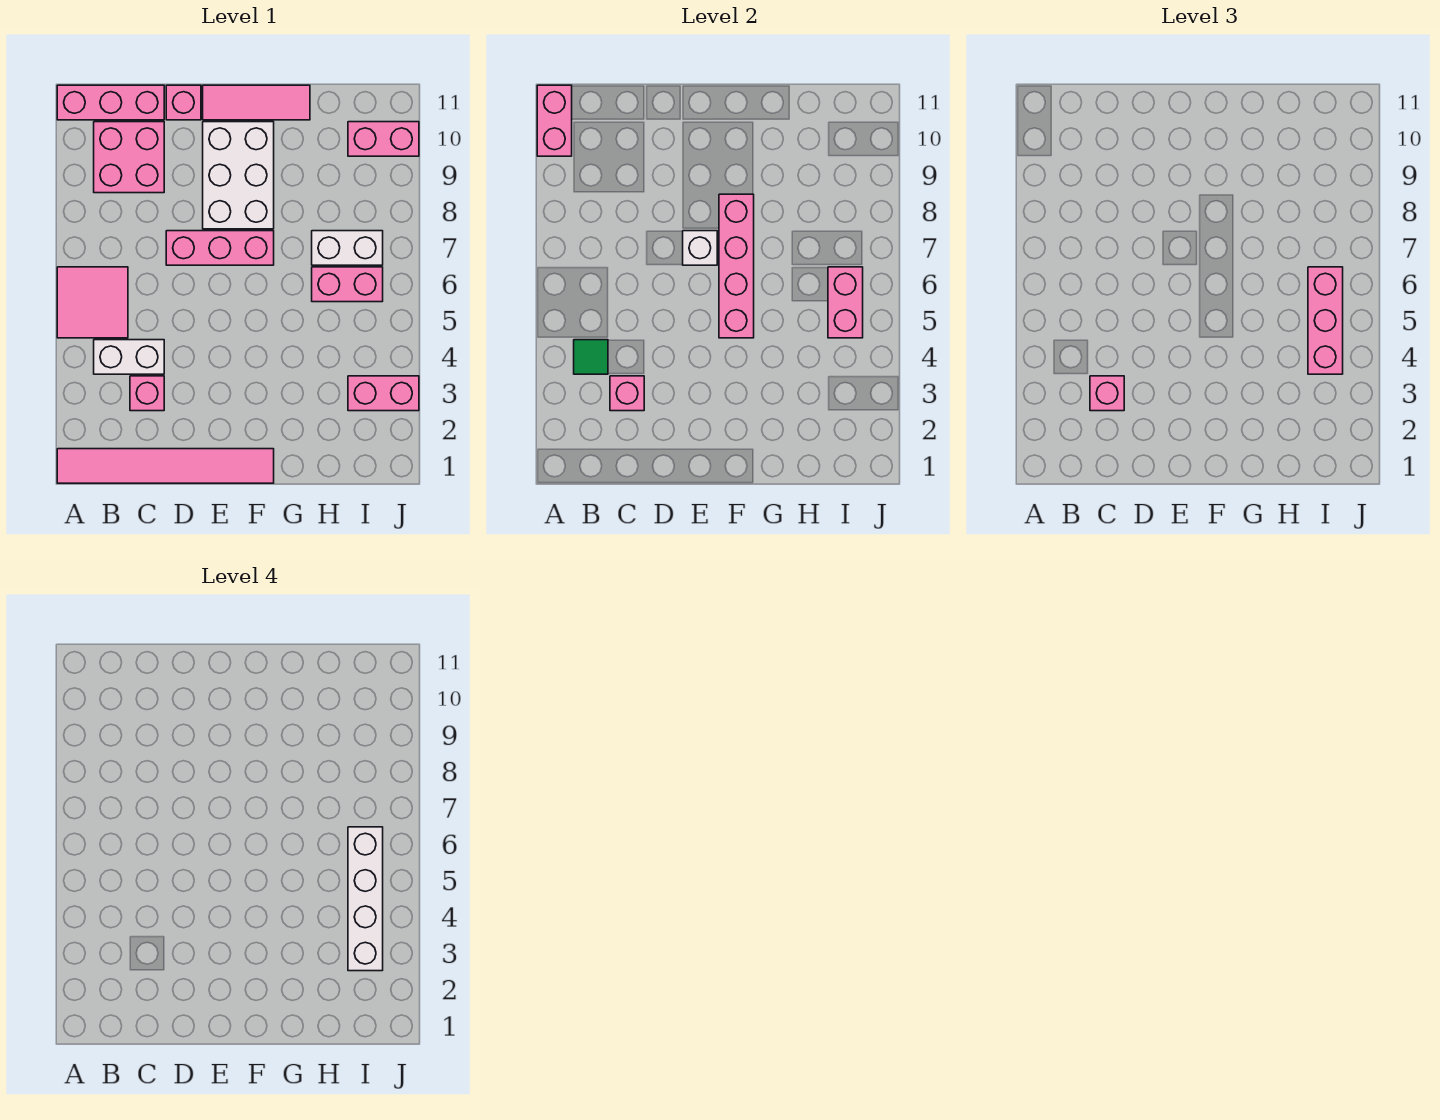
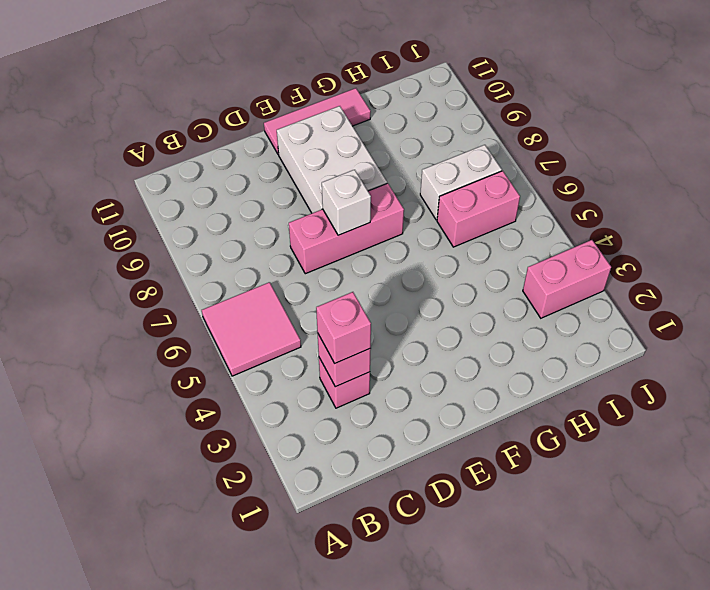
none -> pink 1x6 tile [57,449,274,483]
none -> pink 1x3 brick [57,85,164,120]
none -> white 1x2 brick [94,340,164,374]

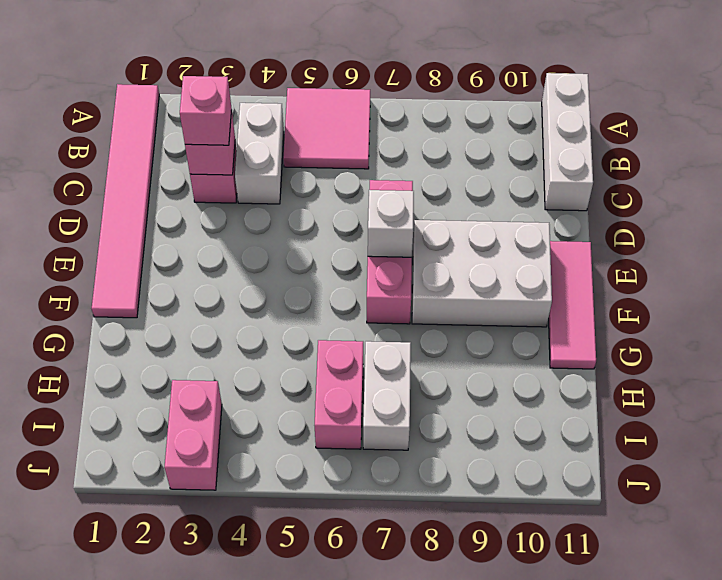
white 1x3 brick [542,73,593,211] -> pink 1x3 brick [57,85,164,120]
none -> pink 2x2 brick [94,122,164,193]
none -> pink 1x1 brick [166,85,201,120]
none -> pink 1x2 brick [348,122,419,156]

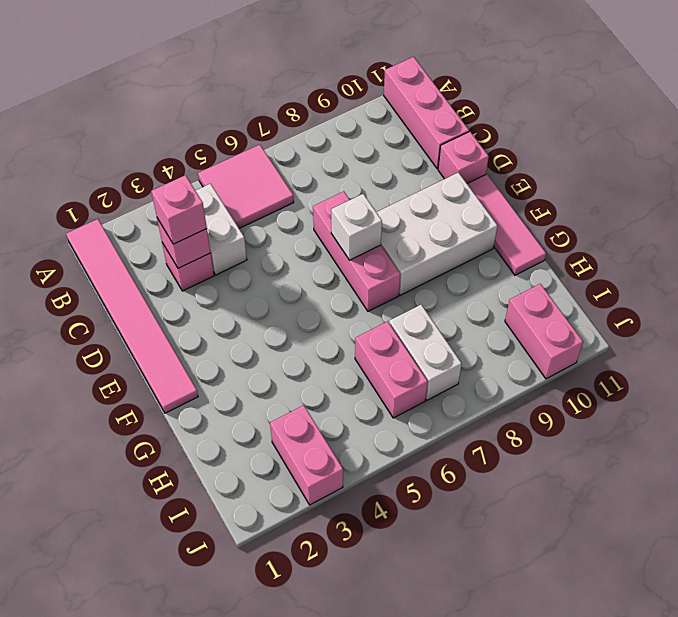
none -> pink 2x2 brick [94,122,164,193]
none -> pink 1x2 brick [537,85,572,156]
none -> green 1x1 tile [574,340,608,374]

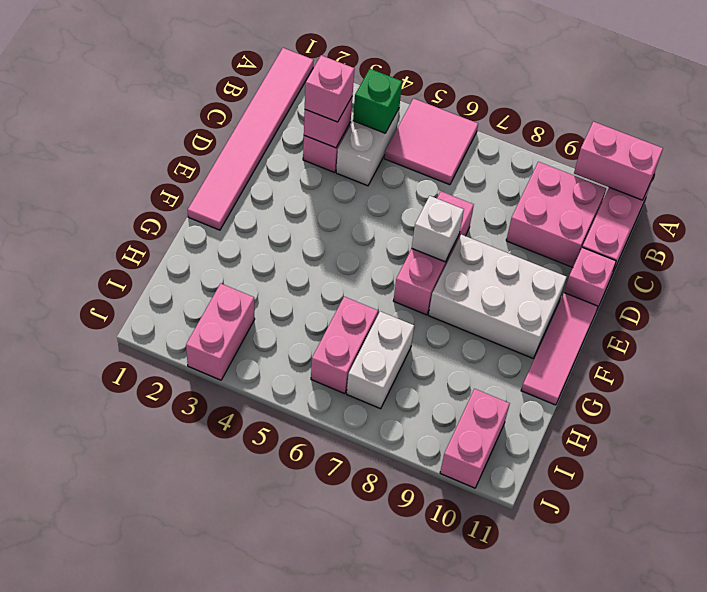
green 1x1 brick [353,69,402,133] -> green 1x1 tile [574,340,608,374]
none -> pink 1x4 brick [719,194,754,338]
none -> pink 1x2 brick [828,267,863,338]
none -> pink 1x3 brick [1308,267,1343,374]

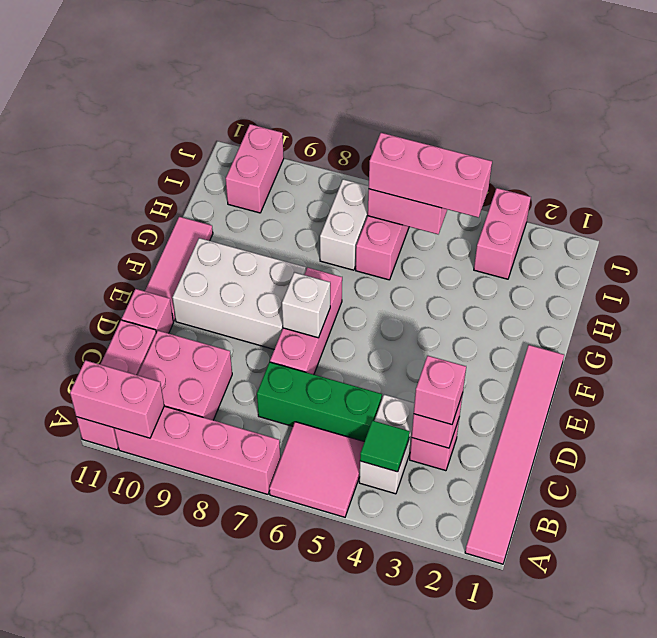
pink 1x4 brick [114,406,280,494] -> pink 1x4 brick moved to [719,194,754,338]
green 1x3 brick [257,362,382,441] -> none
none -> white 1x4 brick [348,827,383,971]

